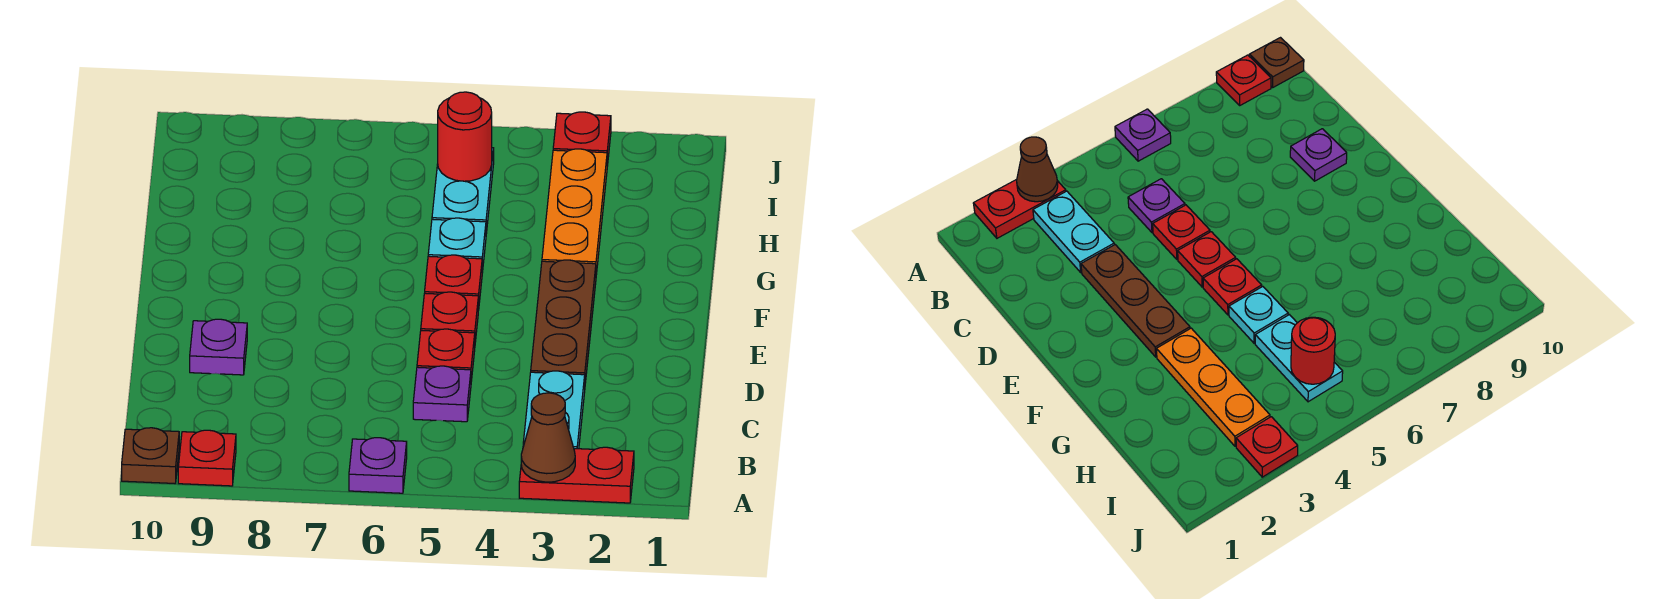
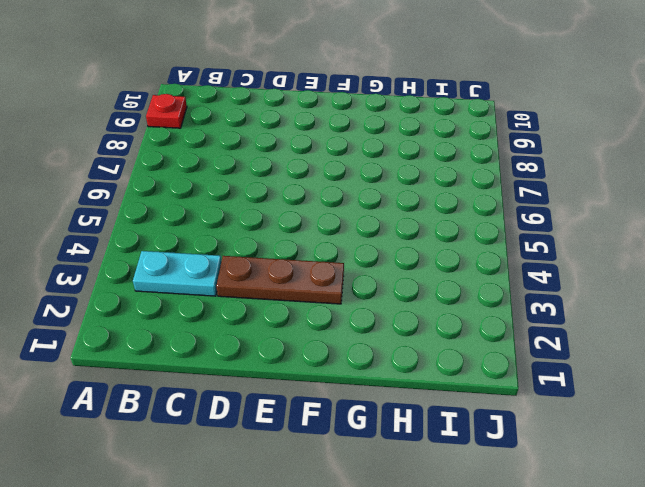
none -> red 1x2 plate [519,447,634,503]
none -> purple 1x1 plate [349,438,407,493]
none -> brown 1x1 plate [122,428,179,483]

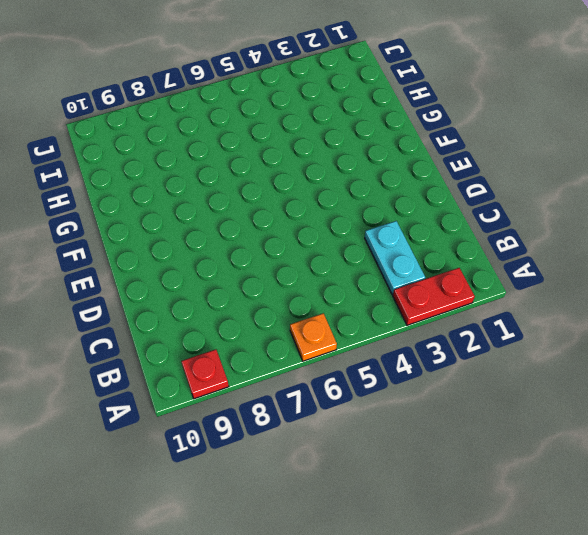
orange 1x1 plate [290,313,337,361] -> purple 1x1 plate [349,438,407,493]
none -> brown 1x1 plate [122,428,179,483]
none -> purple 1x1 plate [413,366,471,422]
none -> brown 1x3 plate [531,260,596,383]

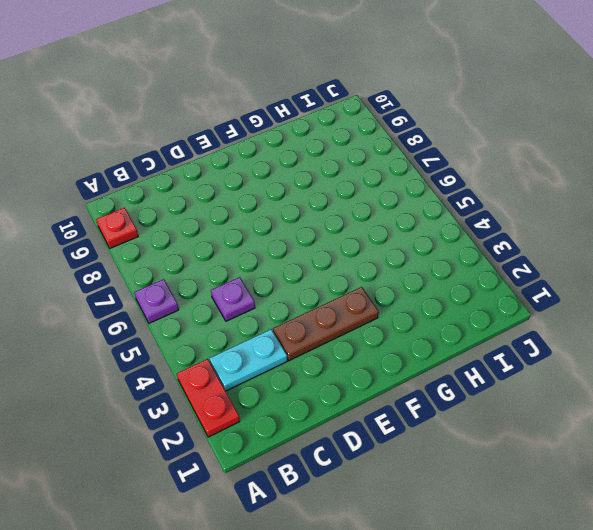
none -> brown 1x1 plate [122,428,179,483]
none -> red 1x1 plate [417,329,475,381]
none -> purple 1x1 plate [190,319,247,375]

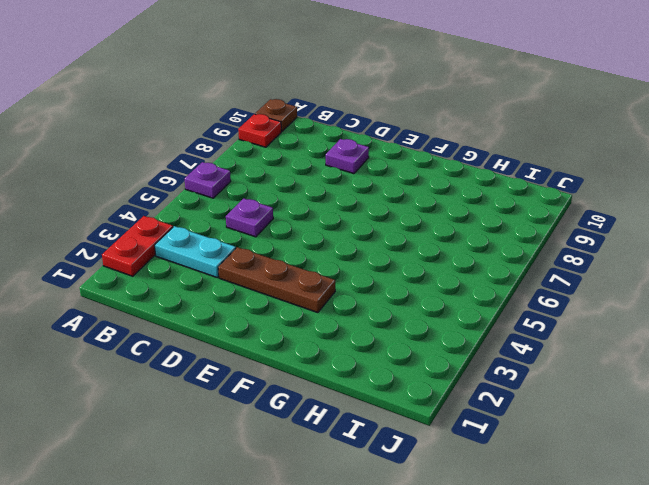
none -> red 1x1 plate [417,329,475,381]
none -> red 1x1 plate [421,292,478,342]
none -> red 1x1 plate [425,255,482,310]

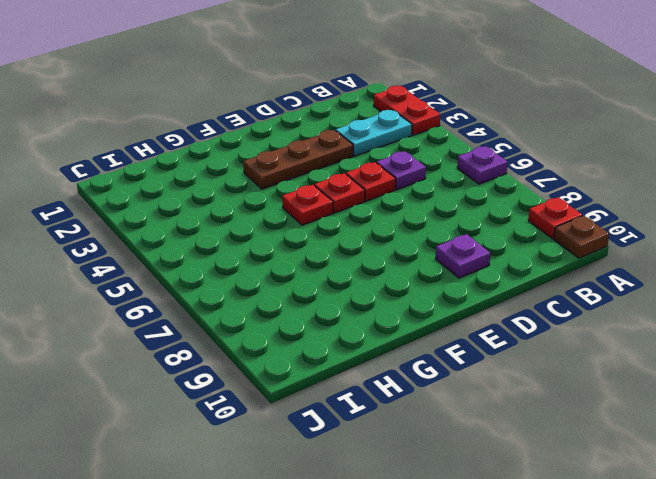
none -> orange 1x3 plate [542,149,607,275]
none -> cyan 1x1 plate [428,218,486,273]
none -> cyan 1x2 plate [432,148,494,233]

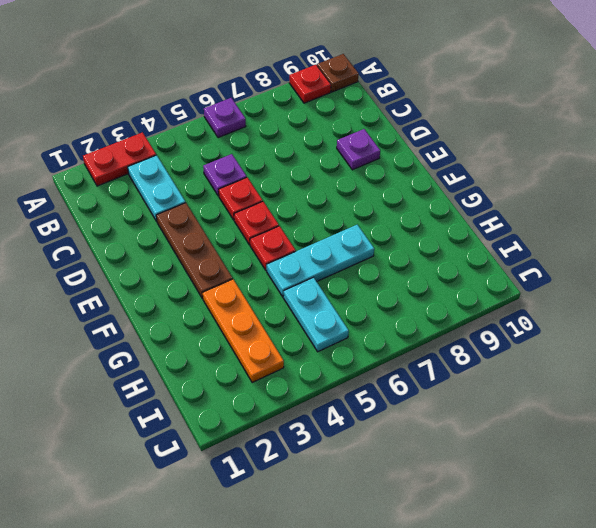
cyan 1x3 plate [267,225,374,297] -> cyan 1x1 plate [428,218,486,273]
none -> red 1x1 plate [553,112,611,166]
none -> brown 1x1 cone [521,393,575,482]
none -> red 1x1 round brick [438,92,492,181]

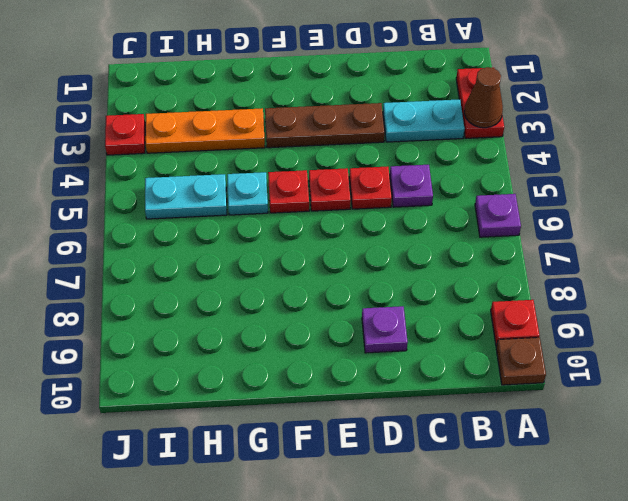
none -> red 1x1 round brick [438,92,492,181]

